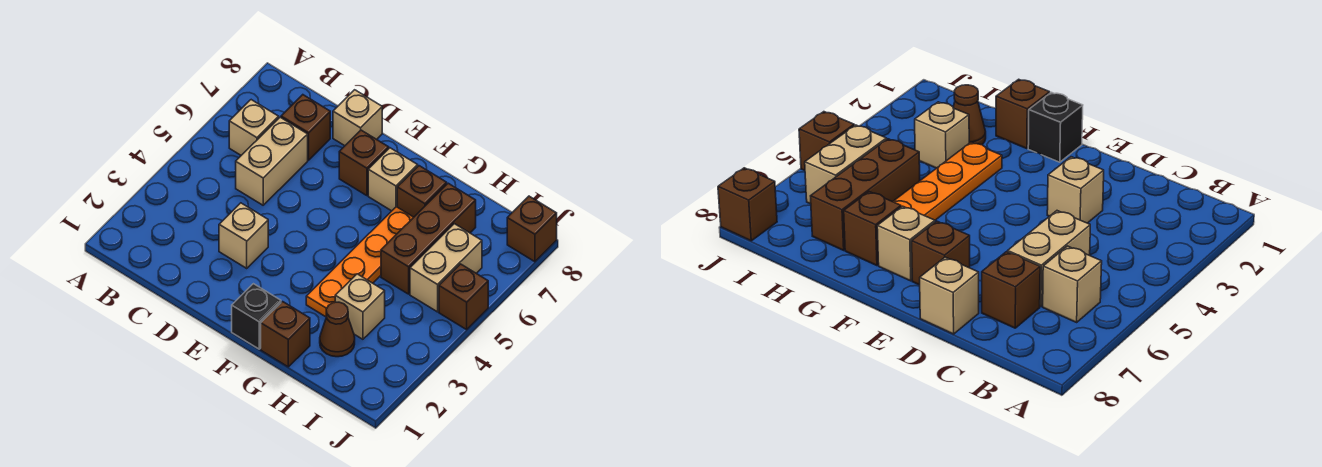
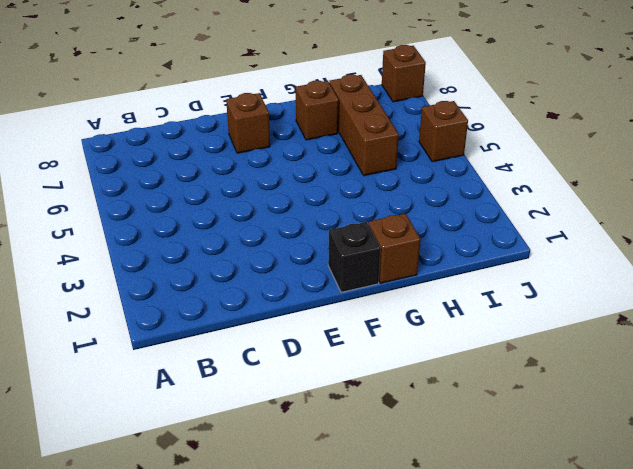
none -> tan 1x1 brick [229,100,279,155]
none -> tan 1x2 brick [236,117,308,205]
none -> brown 1x1 brick [281,95,330,160]

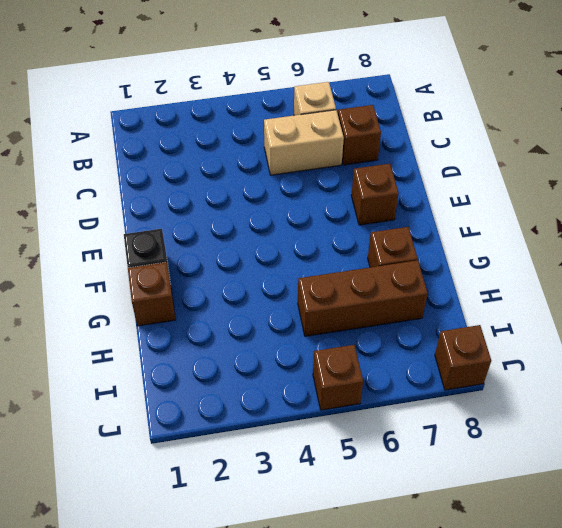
none -> tan 1x1 brick [219,203,268,268]
none -> tan 1x1 brick [333,90,382,146]
none -> tan 1x1 brick [368,148,418,211]

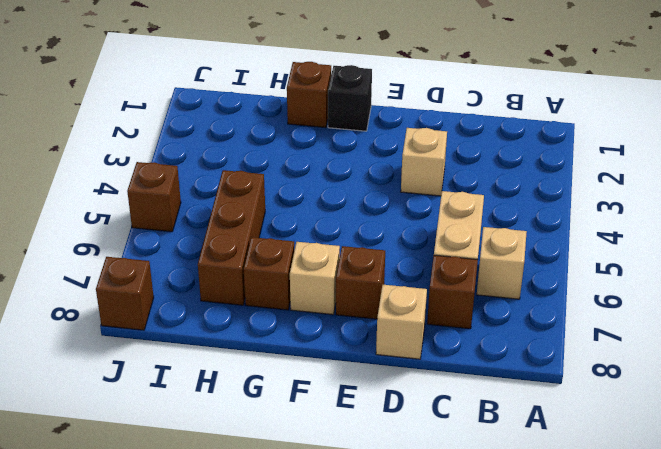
none -> orange 1x4 plate [306,207,414,317]
none -> brown 1x1 cone [320,302,355,357]
none -> tan 1x1 brick [335,274,385,339]

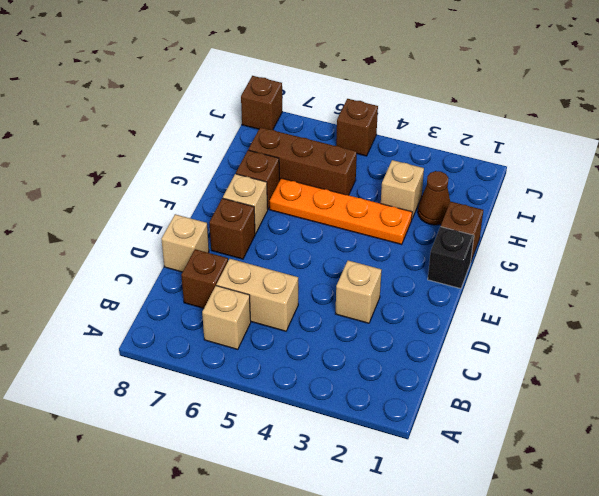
none -> tan 1x2 brick [410,224,482,312]

